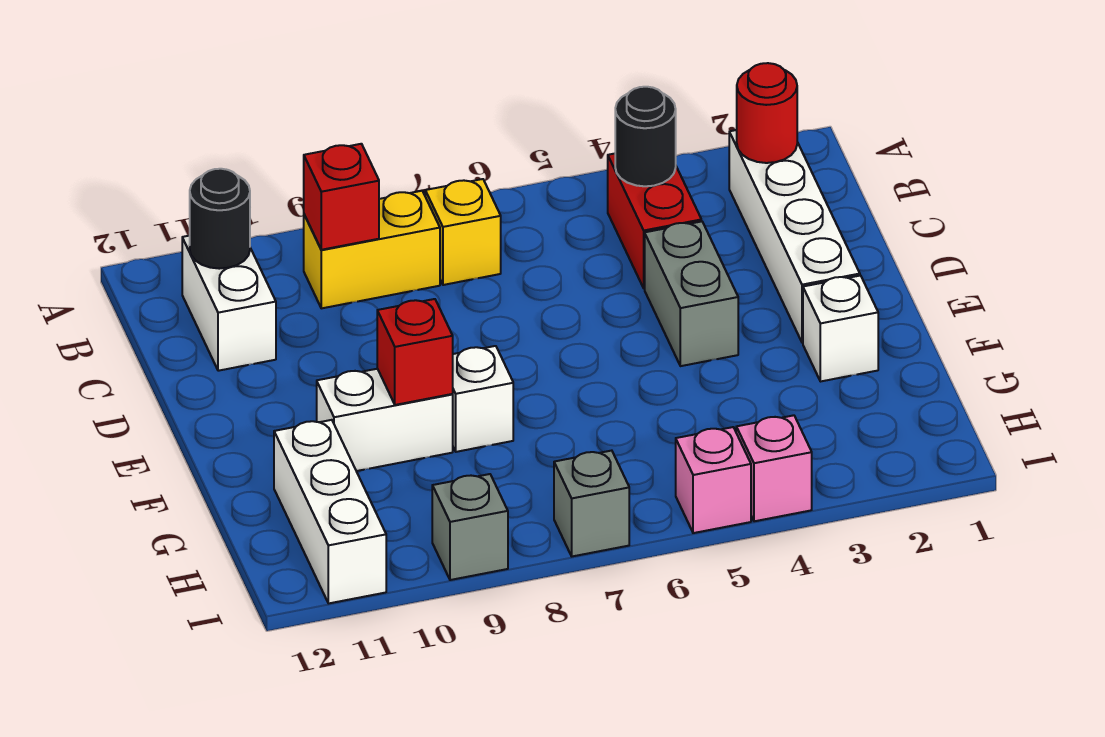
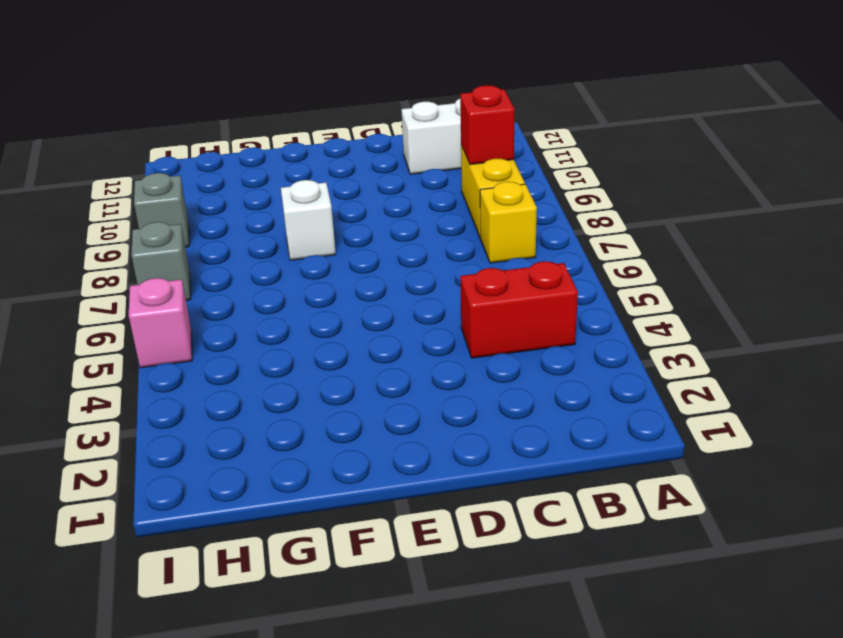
none -> white 1x4 brick [729,130,860,343]
none -> grey 1x2 brick [645,221,738,366]
none -> white 1x1 brick [803,276,878,382]

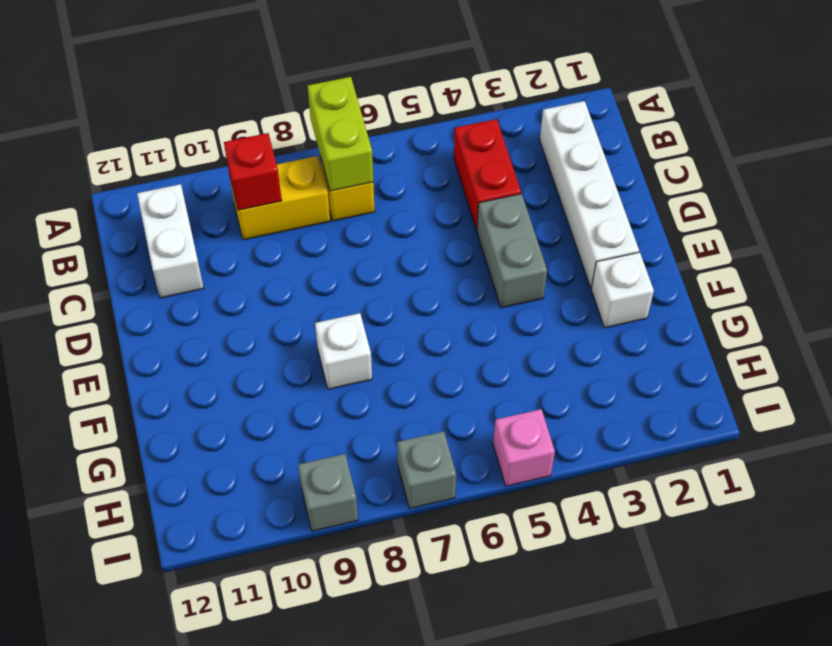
lime 1x2 brick [307,77,373,191] -> none
none -> white 1x2 brick [317,369,453,471]
none -> white 1x3 brick [274,420,386,603]
none -> pink 1x1 brick [736,415,812,521]

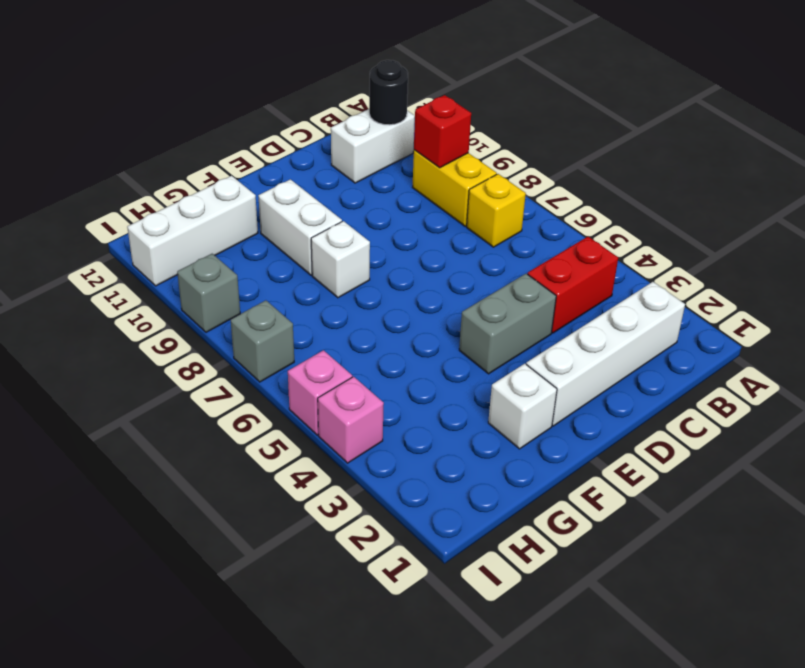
none -> red 1x1 round brick [737,63,797,163]
none -> black 1x1 round brick [615,87,676,186]
none -> red 1x1 brick [377,299,453,405]

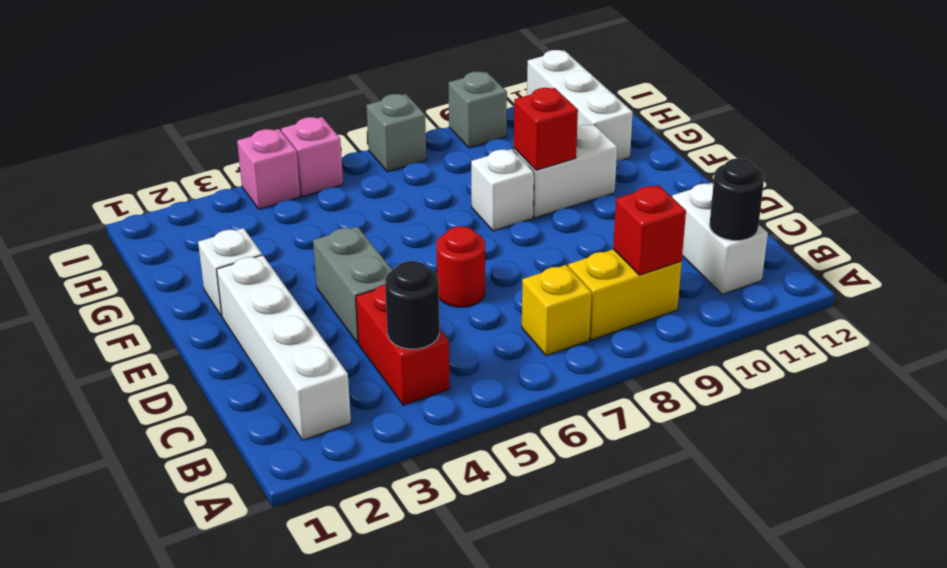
red 1x1 round brick [437,226,485,307] -> red 1x1 round brick moved to [737,63,797,163]

